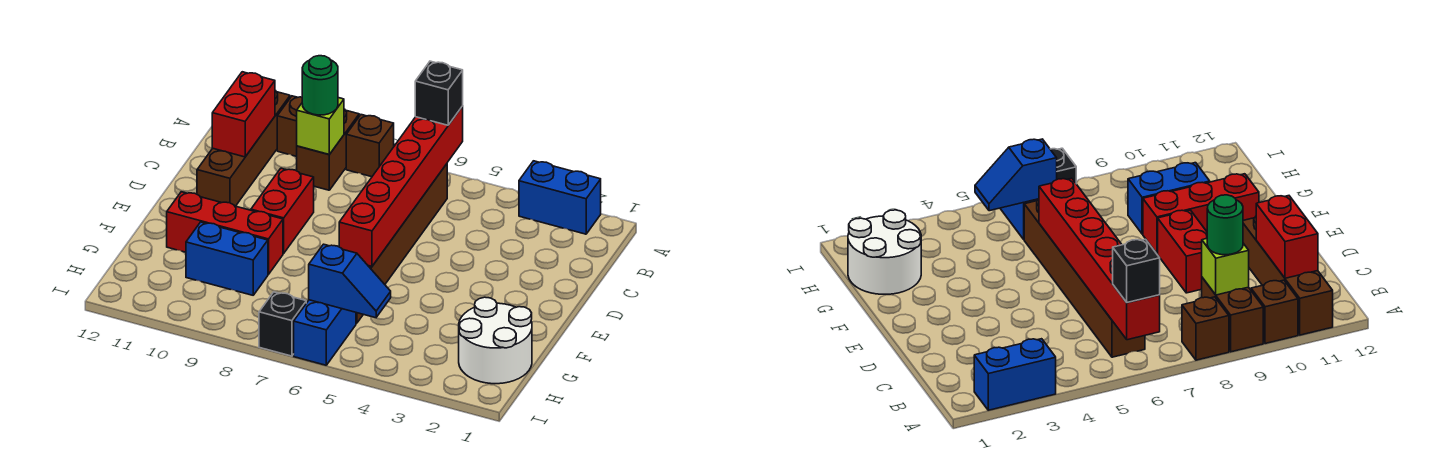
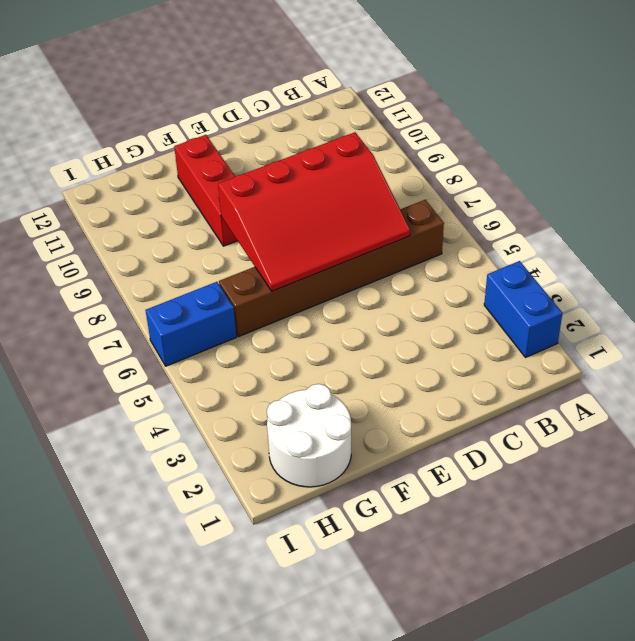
red 3x4 slope [218,132,410,291] -> red 1x6 brick [339,106,463,266]
none -> brown 1x1 brick [346,115,394,177]
none -> brown 1x2 brick [297,109,359,190]
none -> brown 1x1 brick [277,96,302,157]

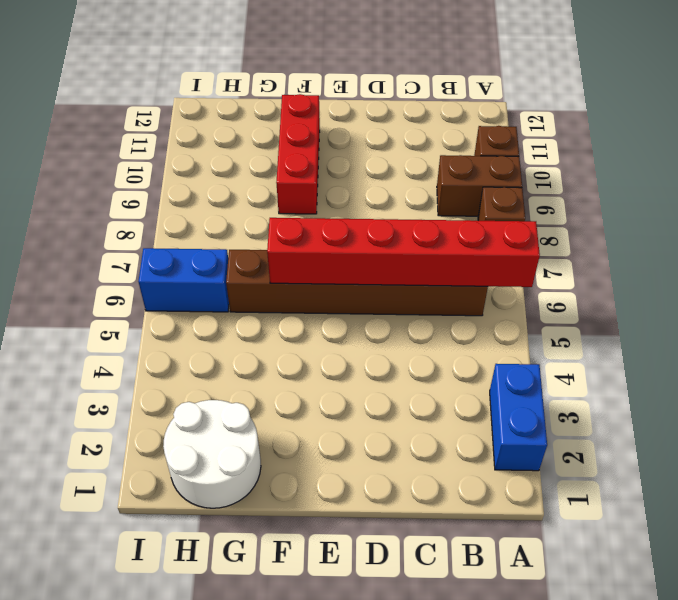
none -> brown 1x4 brick [197,91,290,206]
none -> red 1x2 brick [251,168,314,253]
none -> blue 1x2 brick [186,222,268,295]

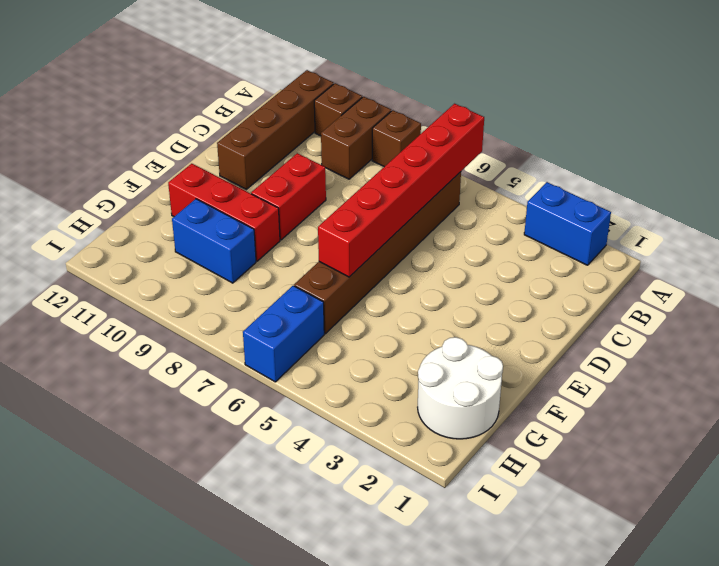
none -> black 1x1 brick [259,292,306,356]
none -> lime 1x1 brick [297,98,344,154]
none -> red 1x2 brick [212,72,275,157]

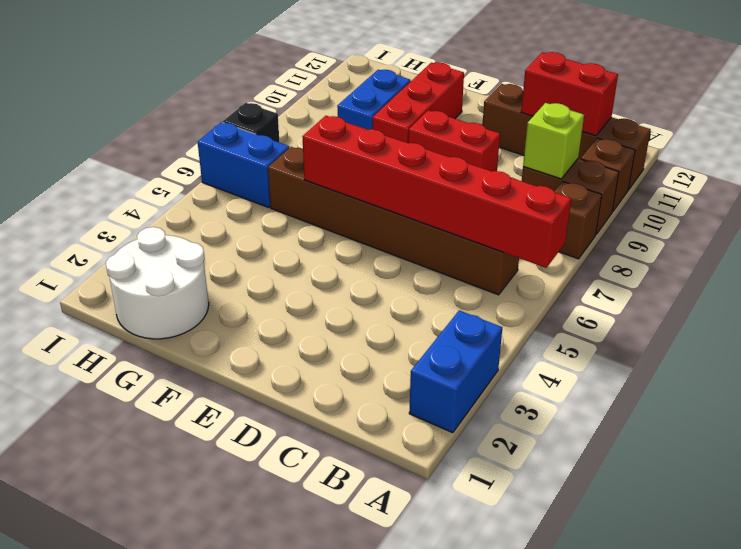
none -> blue 1x2 slope [309,244,391,318]
none -> black 1x1 brick [415,61,463,125]
none -> green 1x1 round brick [302,56,338,115]

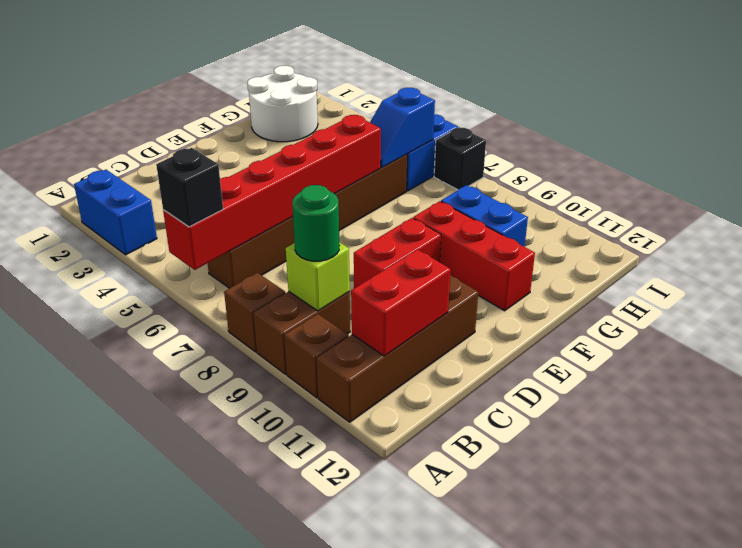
blue 1x2 slope [370,88,435,168] -> blue 1x2 slope turned to [309,244,391,318]

